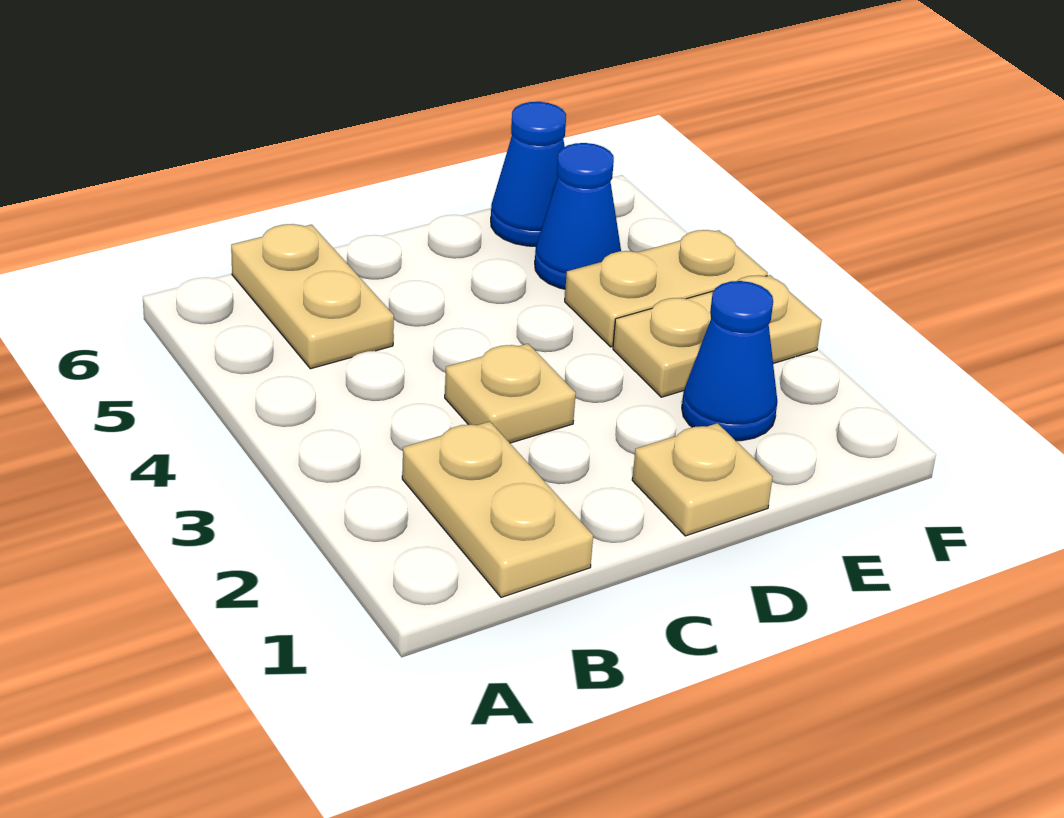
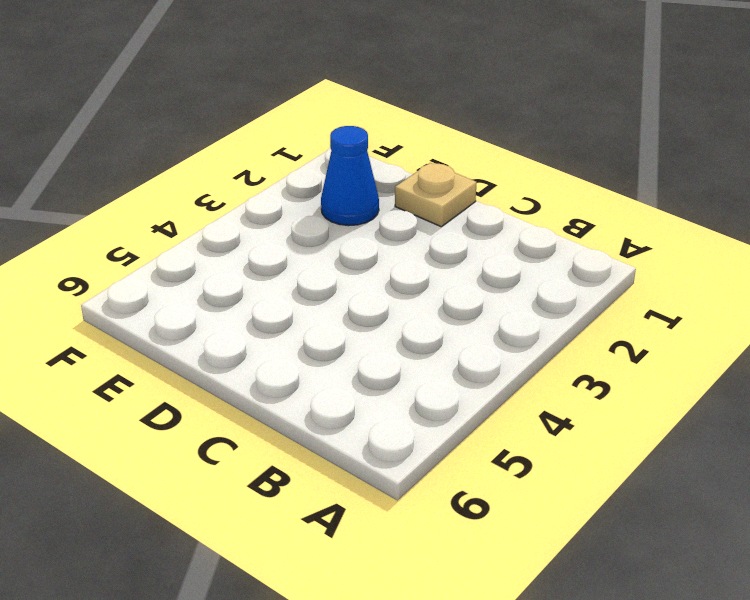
none -> tan 1x2 plate [402,422,593,597]
none -> tan 1x2 plate [231,224,394,369]

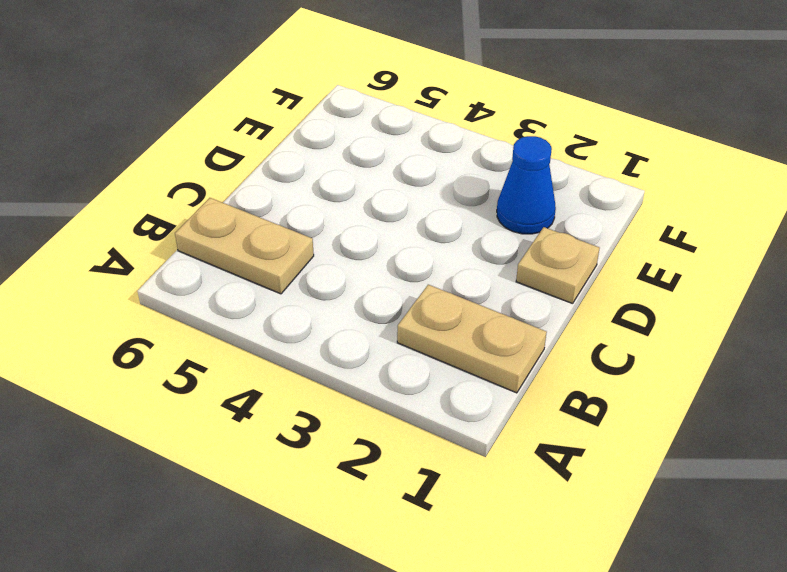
none -> tan 1x1 plate [445,344,576,443]
none -> tan 1x2 plate [613,275,822,397]

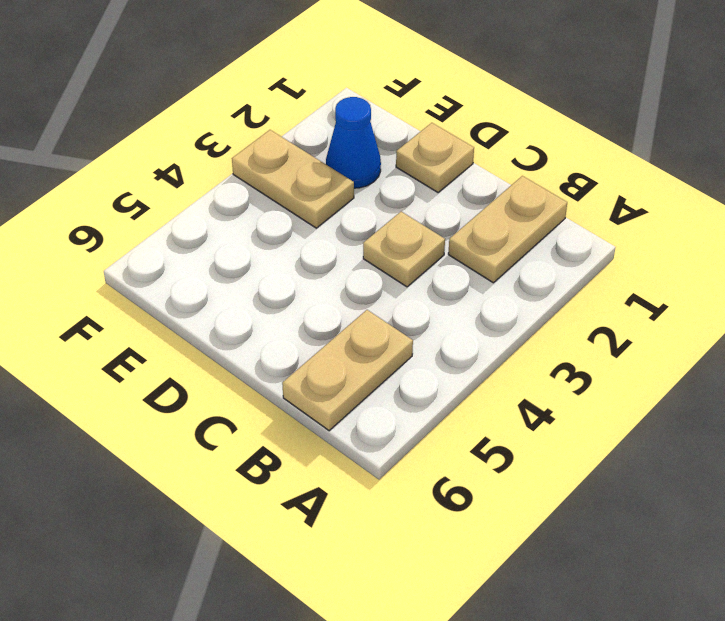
none -> tan 1x2 plate [565,230,768,347]
none -> blue 1x1 cone [535,143,621,289]

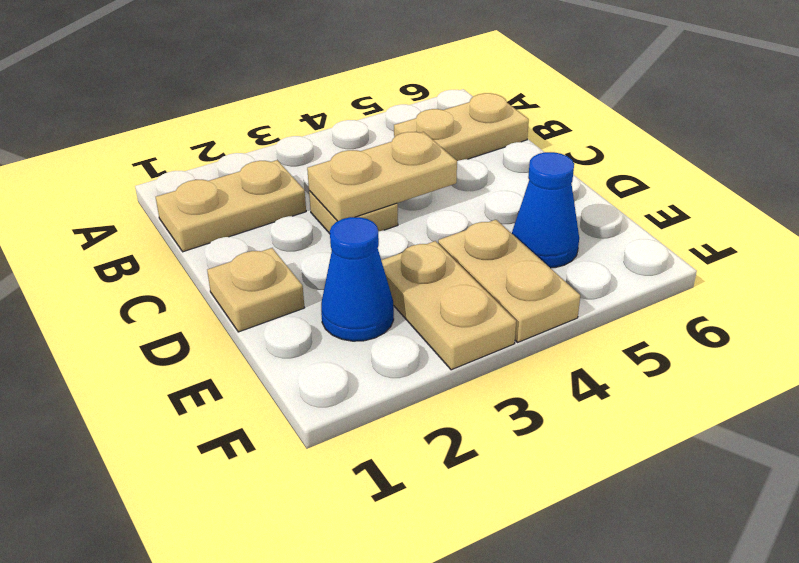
tan 1x2 plate [307,132,457,221] -> none
none -> blue 1x1 cone [491,102,566,246]

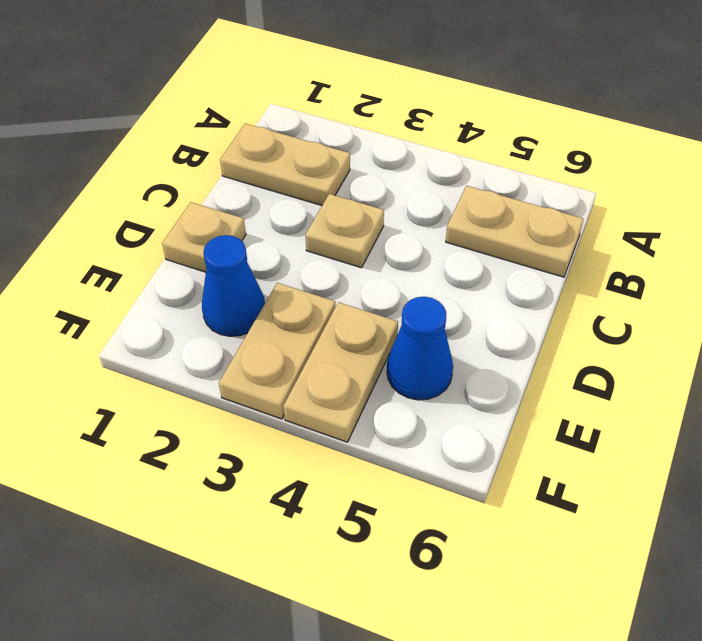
none -> blue 1x1 cone [491,102,566,246]

